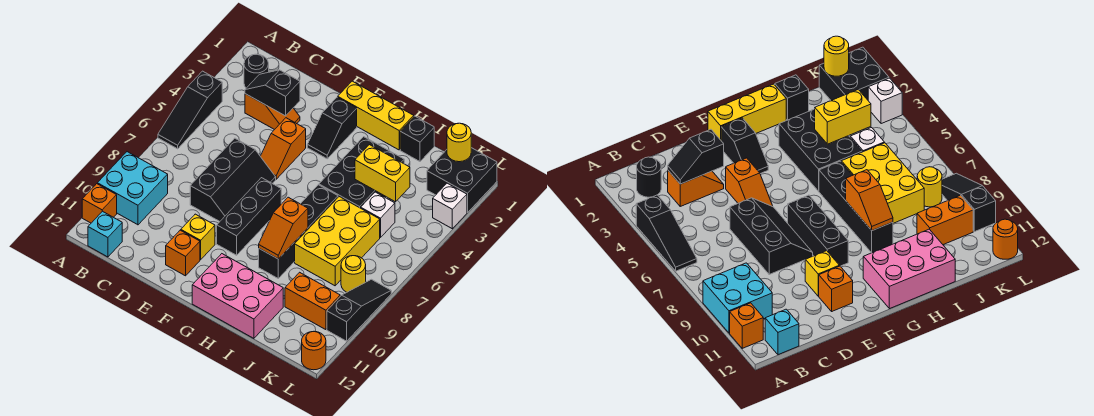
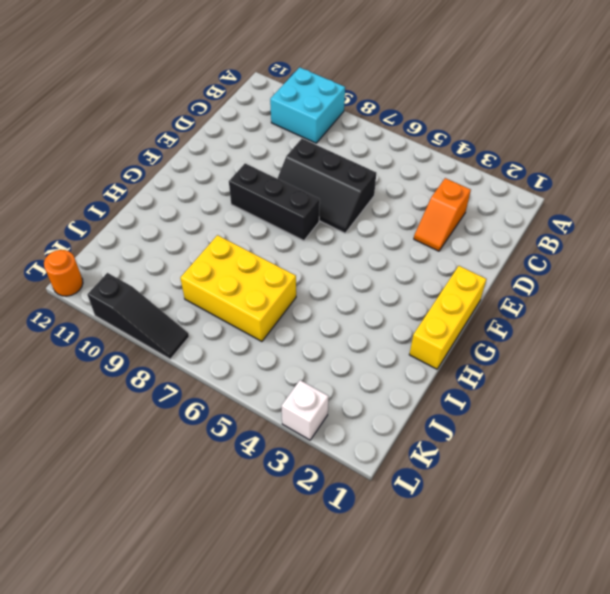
none -> black 1x3 slope [158,71,222,149]
none -> orange 1x1 brick [82,184,117,223]
none -> black 1x1 round brick [244,54,269,88]

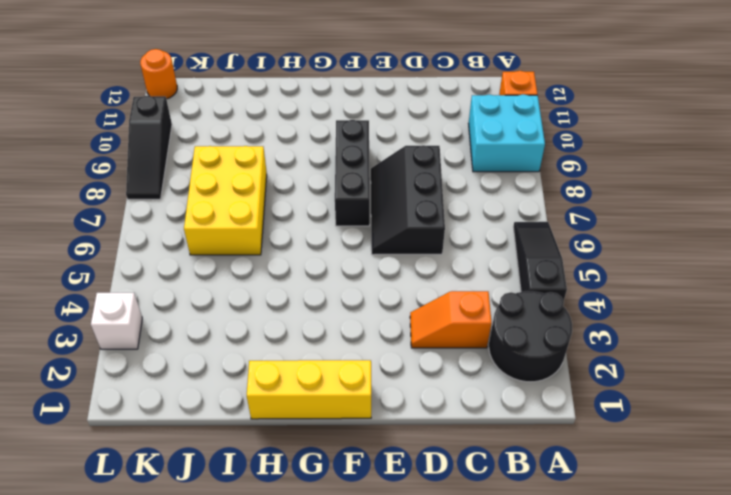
black 2x2 round brick [489,291,572,382] -> black 1x1 round brick [244,54,269,88]
none -> cyan 1x1 brick [88,211,122,257]
none -> orange 1x2 slope [260,118,306,179]
none -> yellow 1x1 brick [181,214,215,260]

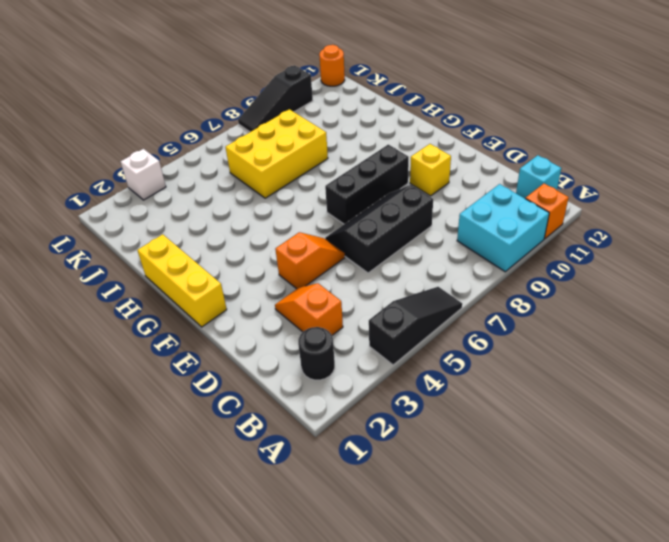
none -> orange 1x1 brick [166,230,200,276]
none -> black 1x2 slope [307,97,357,159]
none -> pink 2x3 brick [192,254,283,338]

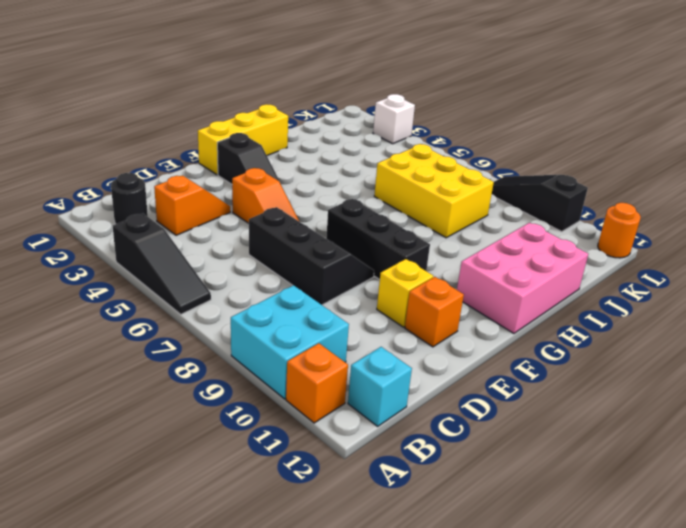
none -> black 2x3 brick [319,137,404,208]
none -> black 1x4 brick [259,185,338,278]
none -> black 1x1 brick [400,116,434,162]

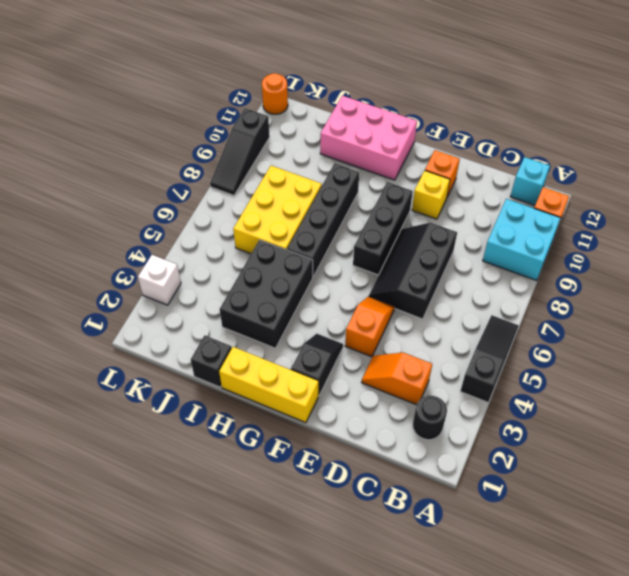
none -> white 1x1 brick [361,192,395,238]
none -> orange 1x2 brick [285,272,340,330]
none -> black 2x2 brick [427,148,497,213]

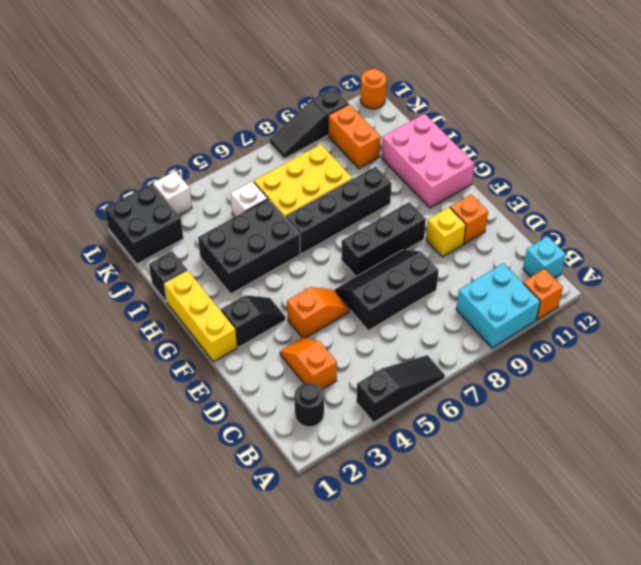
none -> yellow 1x1 round brick [341,256,366,292]
none -> black 1x2 slope [245,70,300,116]
none -> orange 1x2 slope [259,197,308,259]

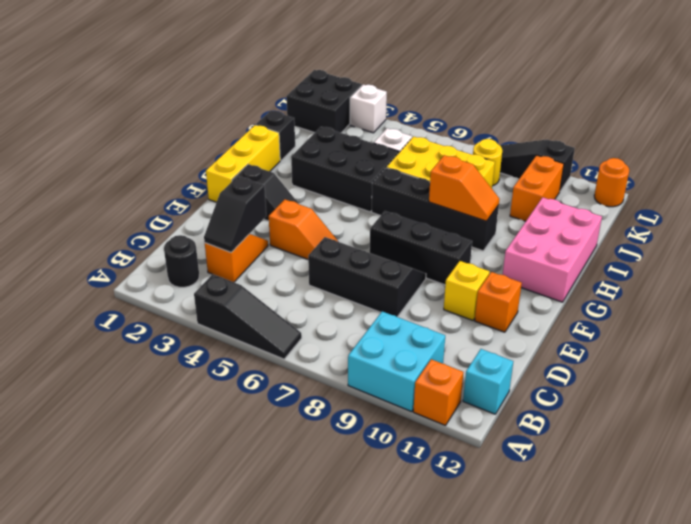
none -> yellow 1x2 brick [355,145,410,202]
none -> yellow 1x1 round brick [447,123,471,162]

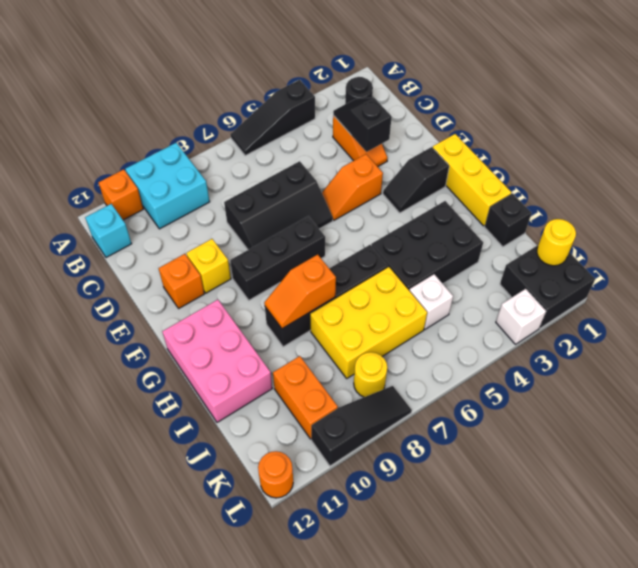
none -> yellow 1x2 brick [355,145,410,202]

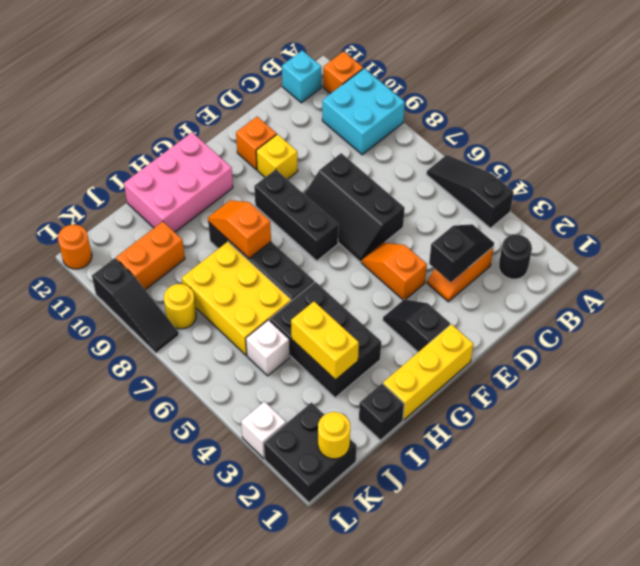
yellow 1x2 brick [291,302,359,380] -> yellow 1x2 brick turned to [355,145,410,202]

